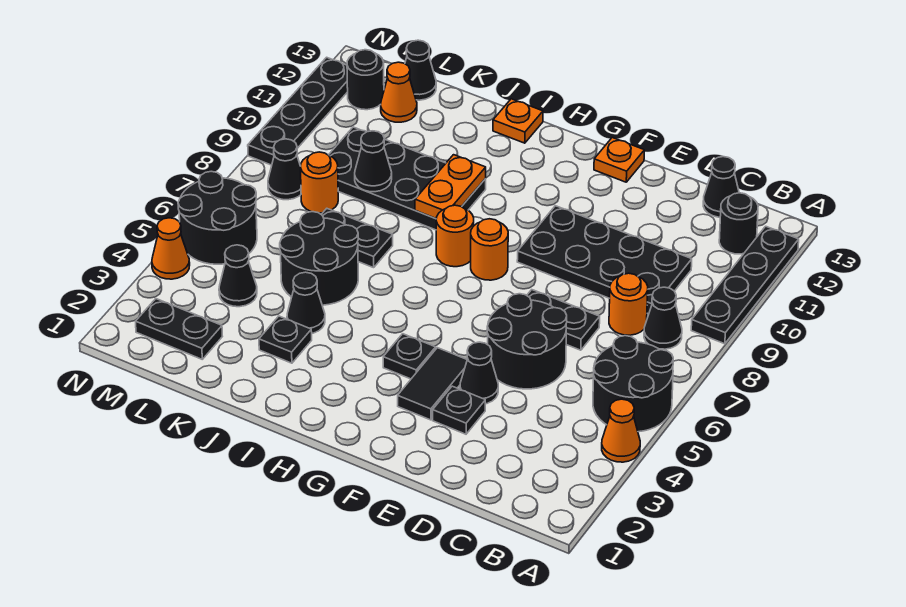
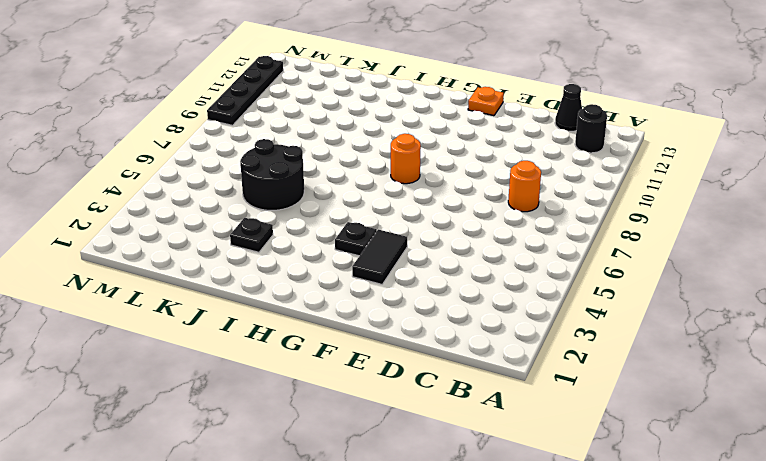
none -> orange 1x1 cone [602,399,640,462]
none -> black 2x2 round brick [593,336,673,432]
none -> black 1x4 plate [691,226,799,344]
none -> black 1x1 cone [644,287,682,349]

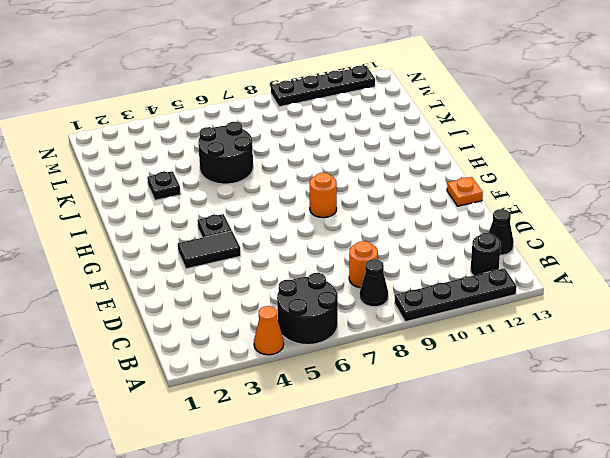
none -> black 2x4 plate [517,206,692,314]
none -> black 2x2 round brick [487,294,567,389]
none -> black 1x2 plate [527,290,600,350]
none -> black 1x1 plate [433,386,485,434]

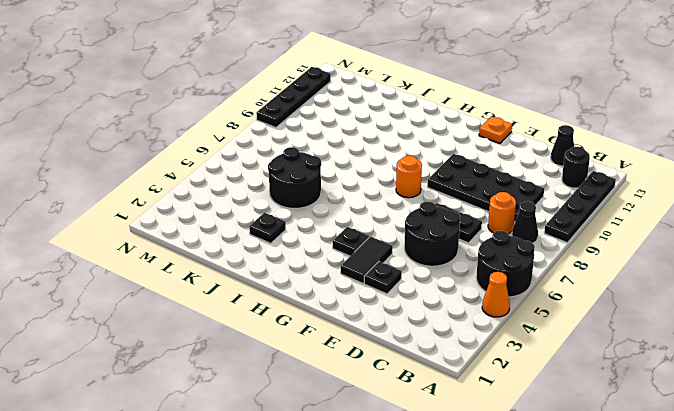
none -> black 1x1 cone [460,342,498,404]
none -> orange 1x1 round brick [436,205,474,267]
none -> black 2x4 plate [329,127,486,230]
none -> orange 1x1 plate [493,99,543,143]

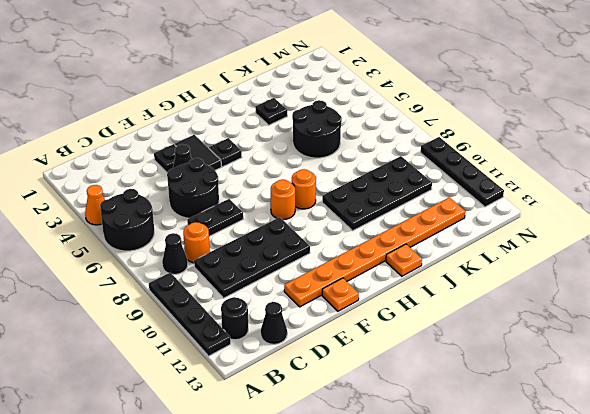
orange 1x8 plate [284,197,465,307] -> orange 1x1 cone [381,62,417,122]
none -> black 1x1 cone [287,272,325,333]
none -> black 1x2 plate [321,209,393,268]
none -> black 1x2 plate [136,299,222,359]
none -> black 1x1 cone [219,245,257,307]

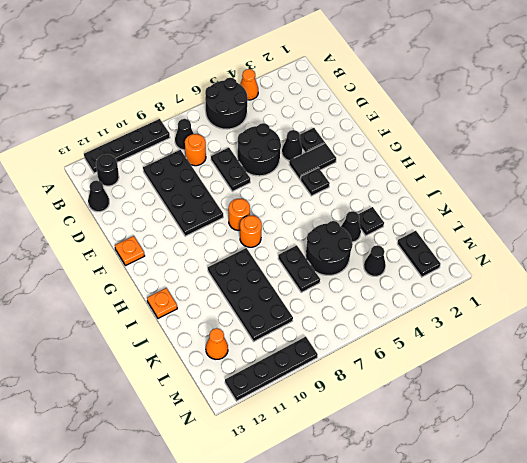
none -> orange 1x1 round brick [301,152,338,213]
none -> black 1x1 cone [405,40,436,100]
none -> black 2x2 round brick [178,171,257,264]
none -> black 1x1 cone [268,139,301,200]

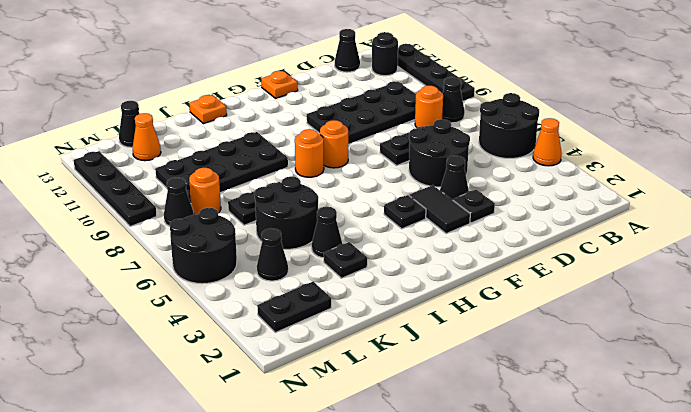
none -> black 1x1 round brick [347,50,384,110]
none -> orange 1x1 cone [152,218,190,279]
none -> orange 1x2 plate [415,155,486,219]
none -> black 1x1 cone [355,131,392,192]

